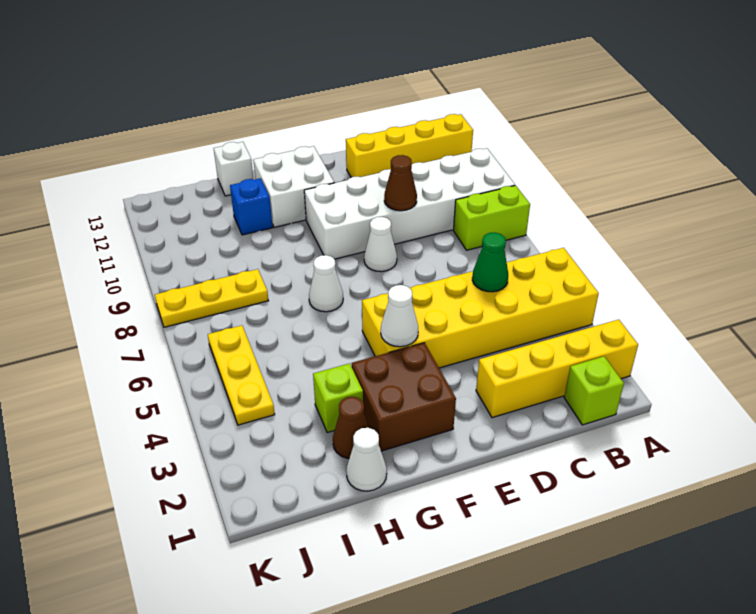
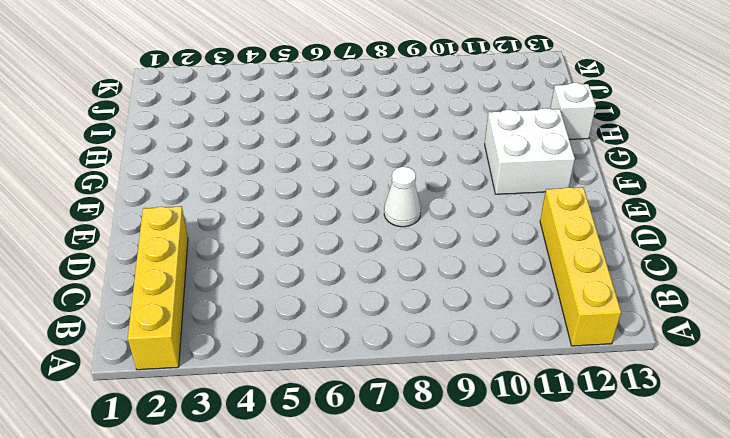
none -> yellow 2x6 brick [362,248,599,368]
none -> lime 1x2 brick [454,185,530,250]
none -> white 2x6 brick [304,148,515,259]

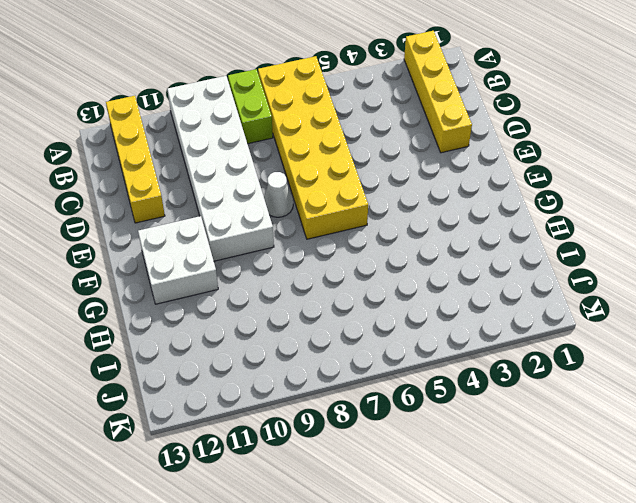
yellow 2x6 brick [258,56,368,239] -> yellow 2x6 brick moved to [362,248,599,368]
none -> lime 1x1 brick [564,356,624,425]
none -> brown 2x2 brick [352,343,456,451]
none -> white 1x1 cone [309,255,343,312]

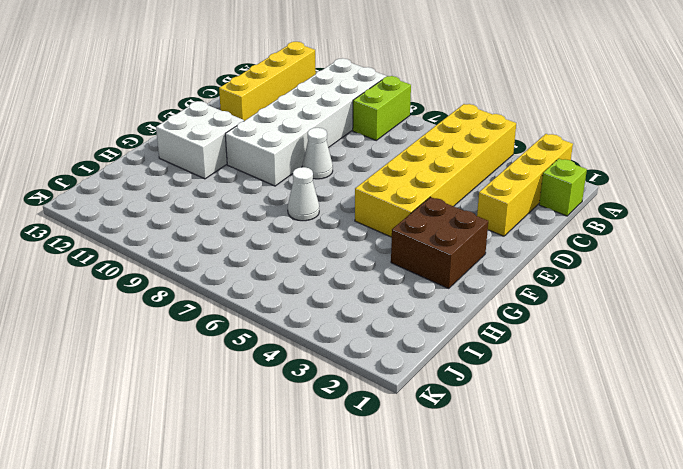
none -> white 1x1 cone [346,428,387,491]
none -> brown 1x1 cone [333,397,369,458]
none -> lime 1x1 brick [313,363,363,433]

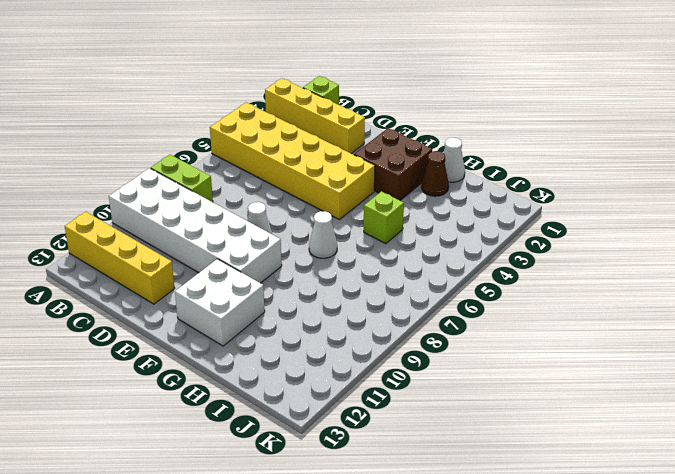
lime 1x1 brick [364,191,404,244] -> lime 1x1 brick moved to [313,363,363,433]
none -> blue 1x1 brick [230,178,273,235]
none -> white 1x1 brick [214,142,253,196]
none -> yellow 1x3 plate [155,269,268,327]

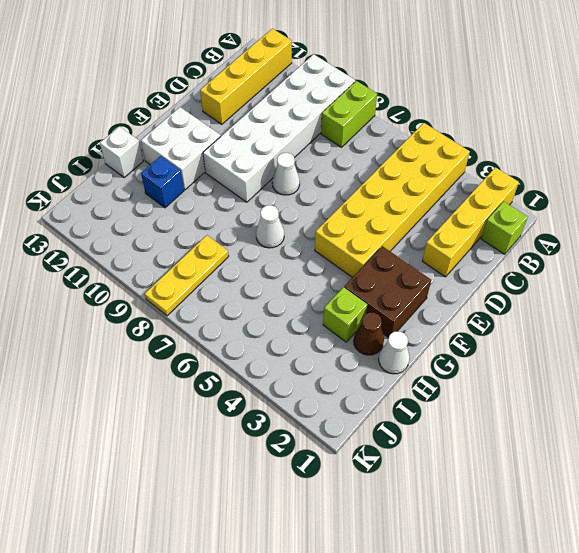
none -> yellow 1x3 plate [208,325,275,425]
none -> green 1x1 cone [472,233,508,292]
none -> brown 1x1 cone [384,155,417,211]

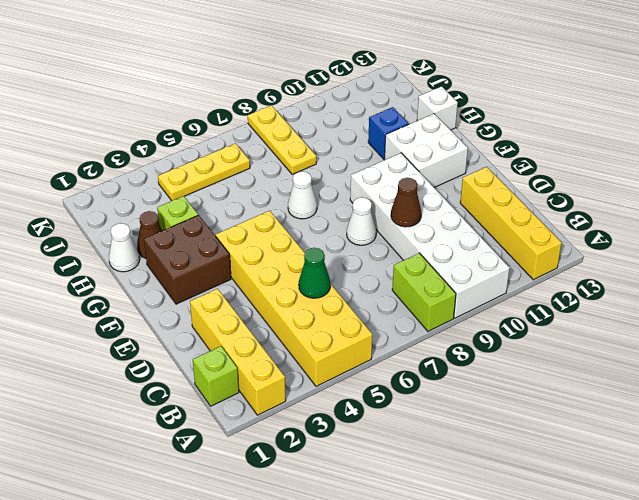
none -> white 1x1 cone [381,285,418,347]

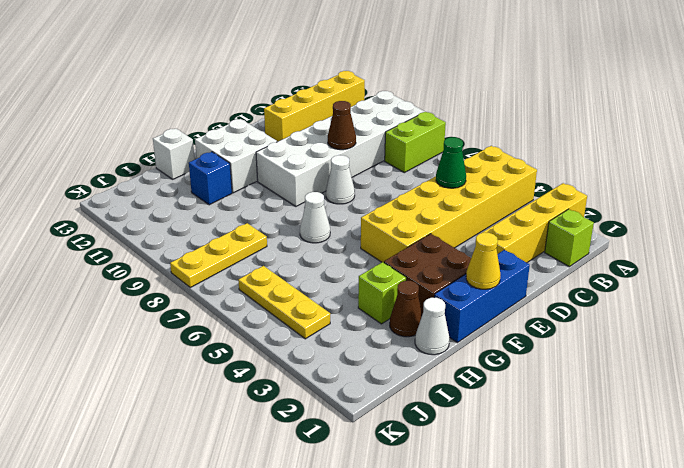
blue 1x3 brick [434,250,530,343] -> none
yellow 1x1 cone [466,233,500,289] -> none
none -> white 1x1 cone [381,285,418,347]

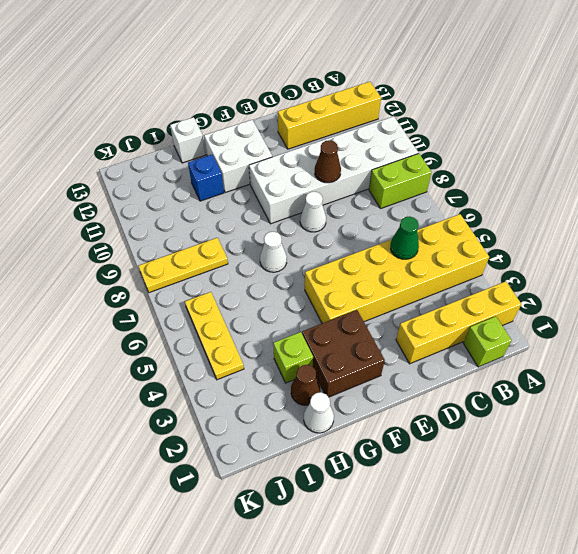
none -> white 1x1 cone [381,285,418,347]

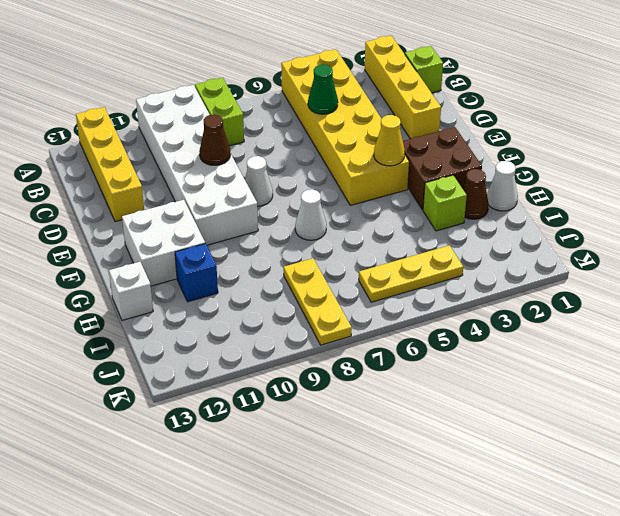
yellow 1x1 cone [374,115,405,166] -> white 1x1 cone [381,285,418,347]

